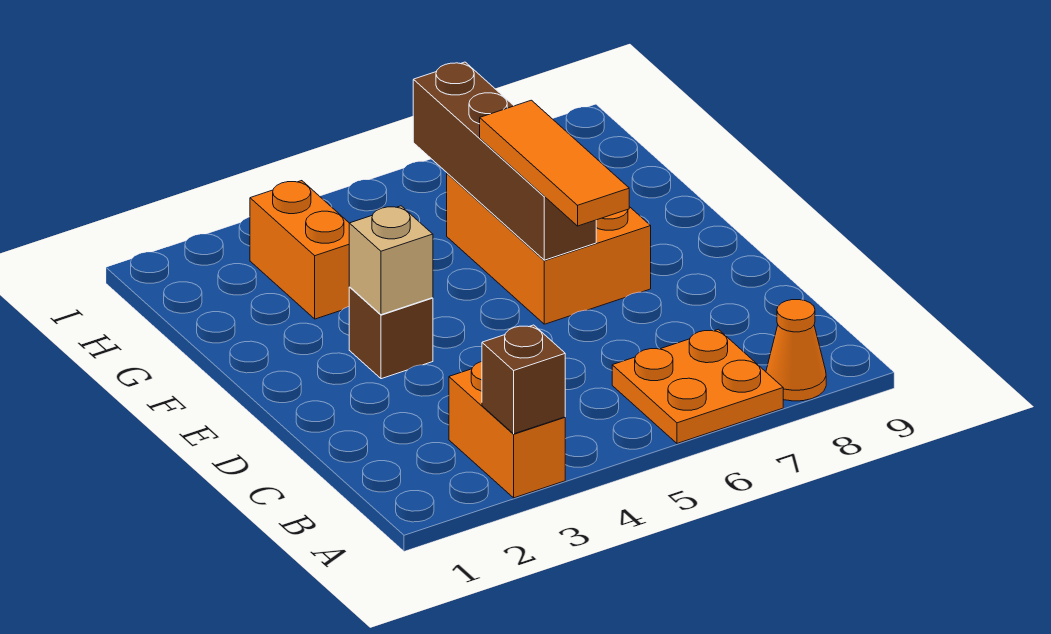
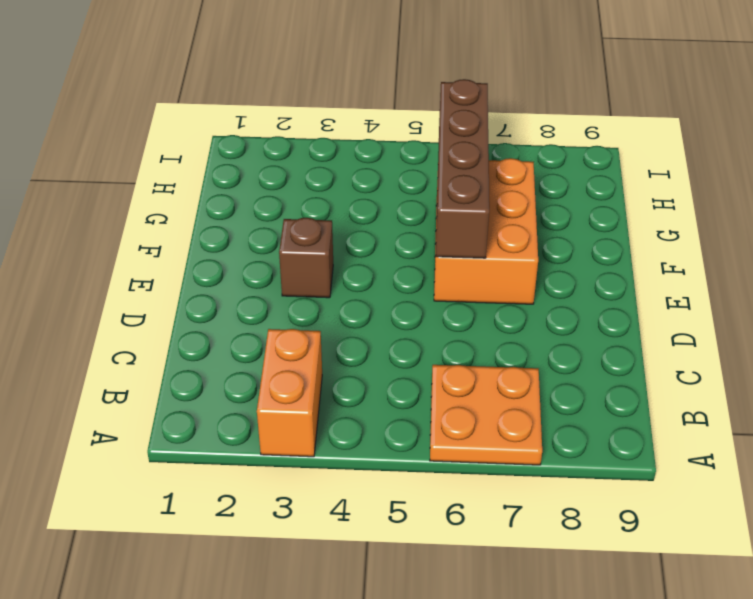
none -> orange 1x1 cone [766,300,826,401]
none -> orange 1x2 brick [250,181,350,319]

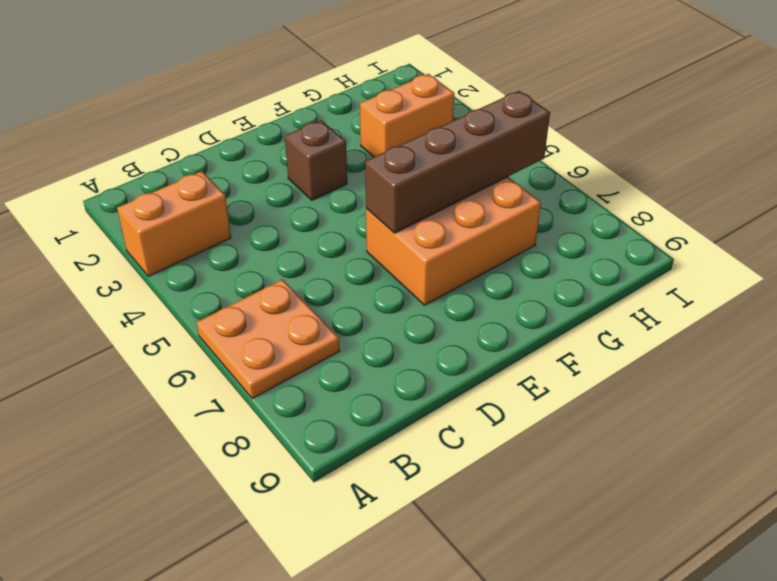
none -> orange 1x1 cone [766,300,826,401]
none -> brown 1x1 brick [482,325,565,434]

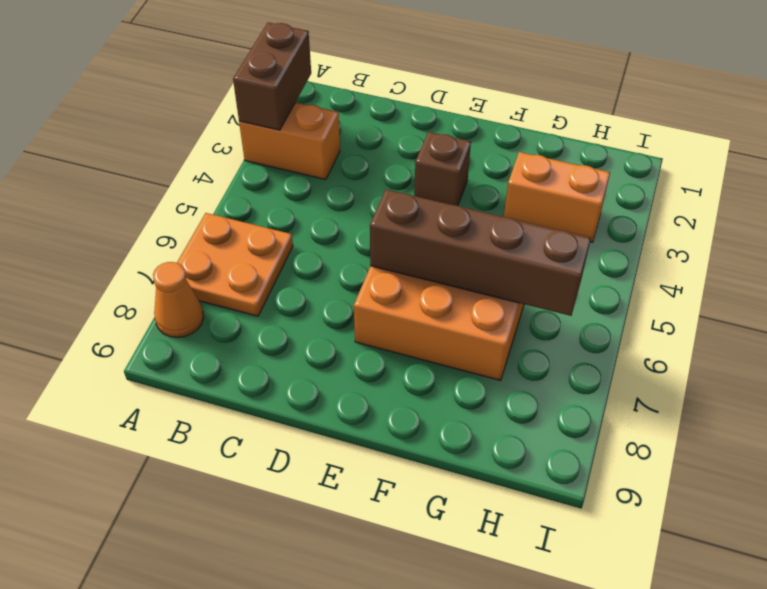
brown 1x2 brick [233,22,311,130] -> brown 1x1 brick [482,325,565,434]
none -> tan 1x1 brick [349,206,433,315]
none -> orange 1x3 tile [480,100,629,226]

